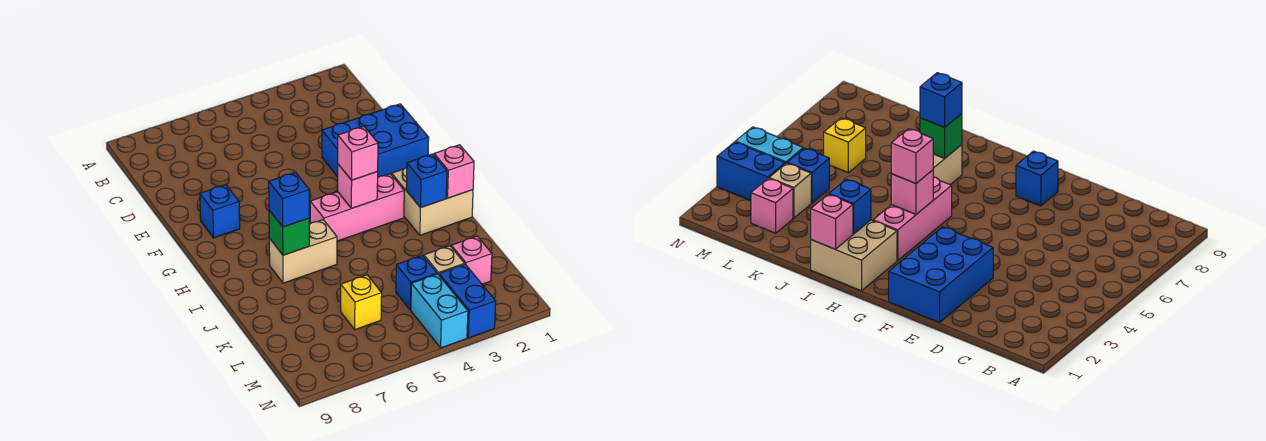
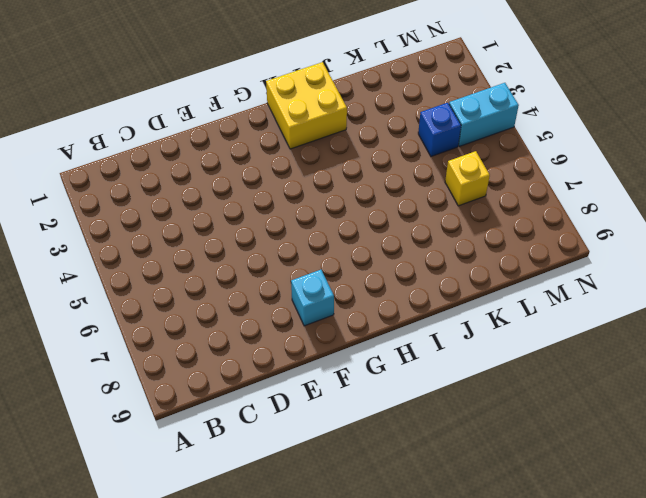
cyan 1x1 brick [291,270,334,326] -> blue 1x1 brick [200,185,240,238]
yellow 2x2 brick [266,62,347,149] -> tan 2x2 brick [392,167,473,235]
none -> blue 2x3 brick [322,104,429,177]
none -> pink 1x3 brick [310,174,404,241]
none -> tan 1x2 brick [269,220,337,283]

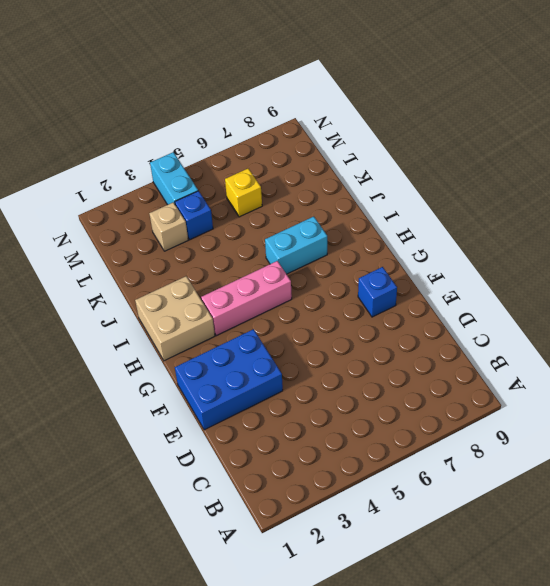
cyan 1x2 brick [265,217,327,274] -> tan 1x2 brick [269,220,337,283]
none -> pink 1x1 brick [451,236,492,284]
none -> blue 1x2 brick [439,264,496,338]
none -> pink 1x1 brick [338,164,378,208]

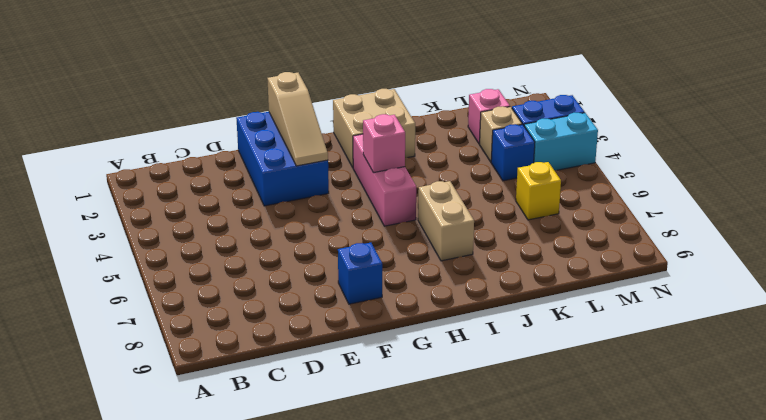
tan 1x3 slope [267,72,328,166] -> none
none -> pink 1x1 brick [434,145,474,198]
none -> blue 1x1 brick [406,154,447,208]
none -> green 1x1 brick [269,210,309,255]

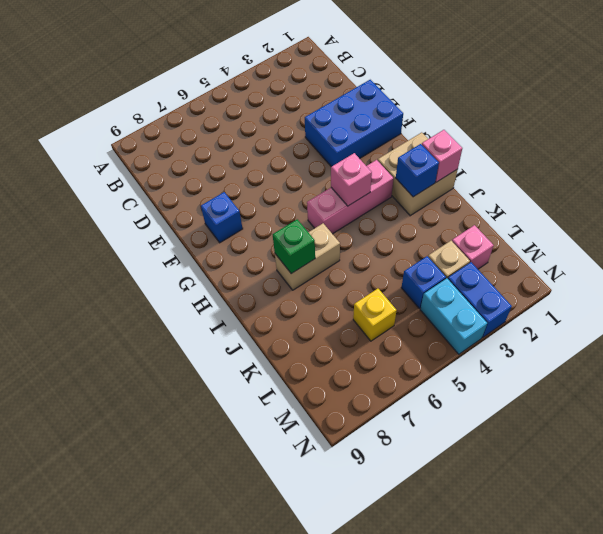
none -> pink 1x1 brick [338,126,378,180]
none -> blue 1x1 brick [269,172,309,227]

